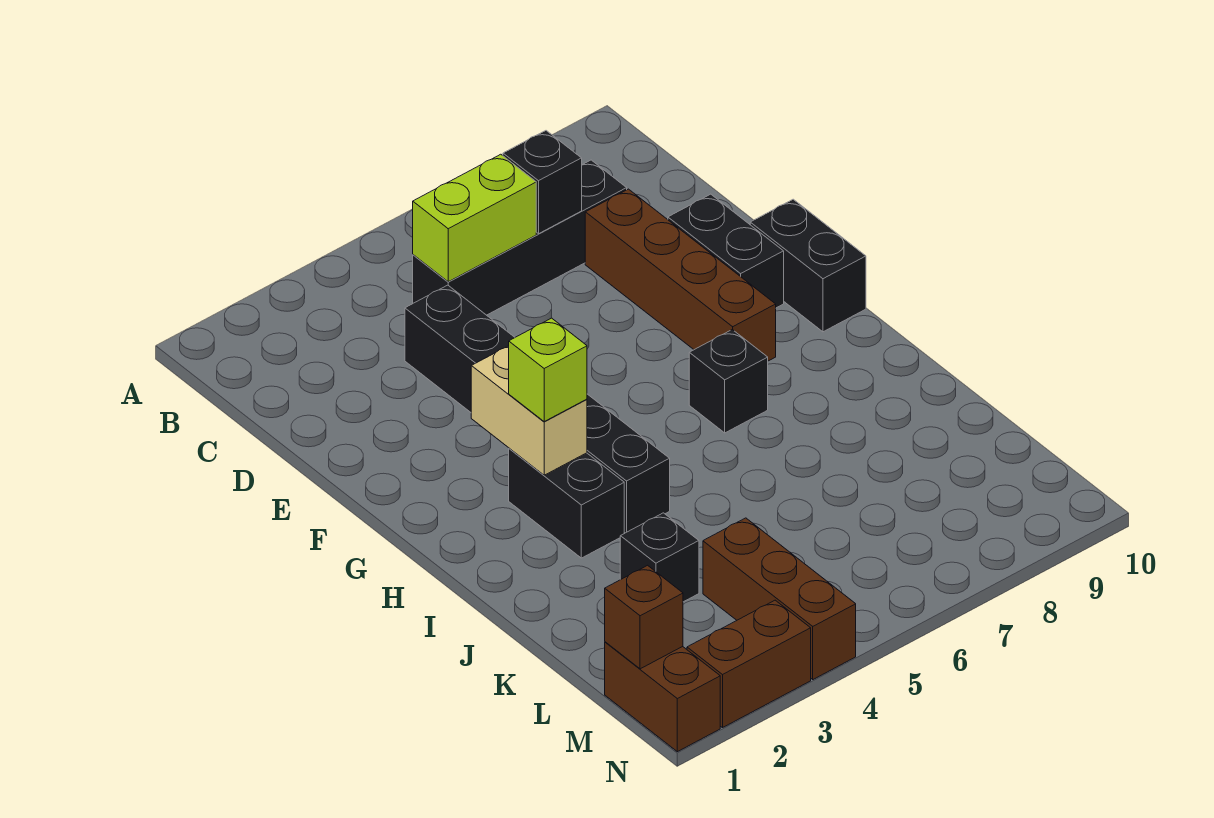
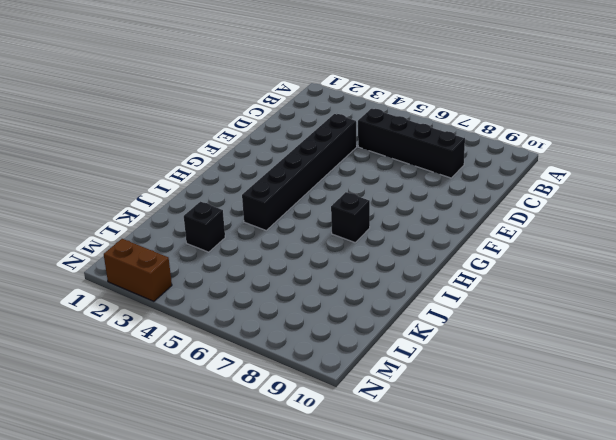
none -> brown 1x4 brick [585,189,776,361]
none -> black 1x2 brick [668,194,784,308]
none -> black 1x2 brick [750,199,866,332]

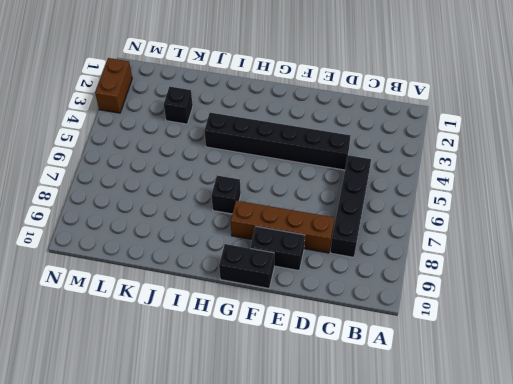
none -> black 1x2 brick [509,448,624,558]
none -> brown 1x3 brick [703,518,856,679]
none -> brown 1x2 brick [605,642,720,752]

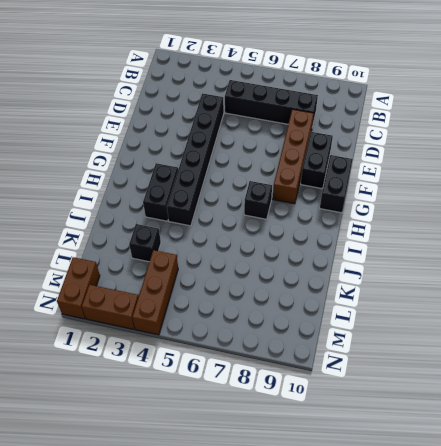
none -> lime 1x2 brick [413,154,536,282]
none -> black 1x1 brick [503,131,582,234]
none -> tan 1x2 brick [471,346,587,475]

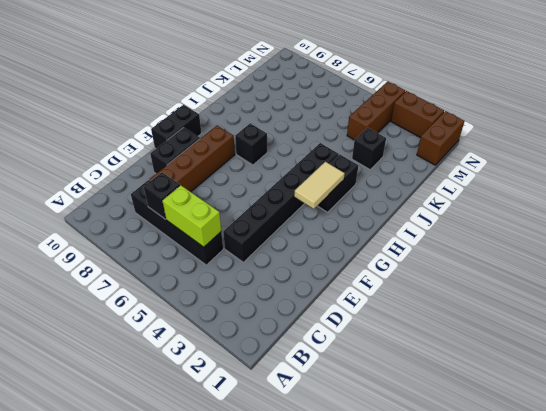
tan 1x2 tile [294,162,345,209] -> tan 1x2 brick [471,346,587,475]
none -> brown 1x1 brick [605,565,683,669]
none -> lime 1x1 brick [509,318,587,421]

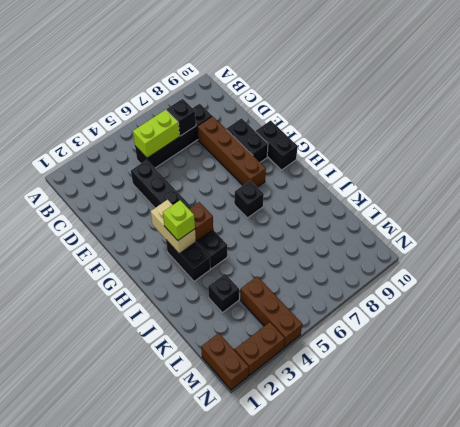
brown 1x1 brick [189,202,213,241] -> brown 1x1 brick moved to [605,565,683,669]

